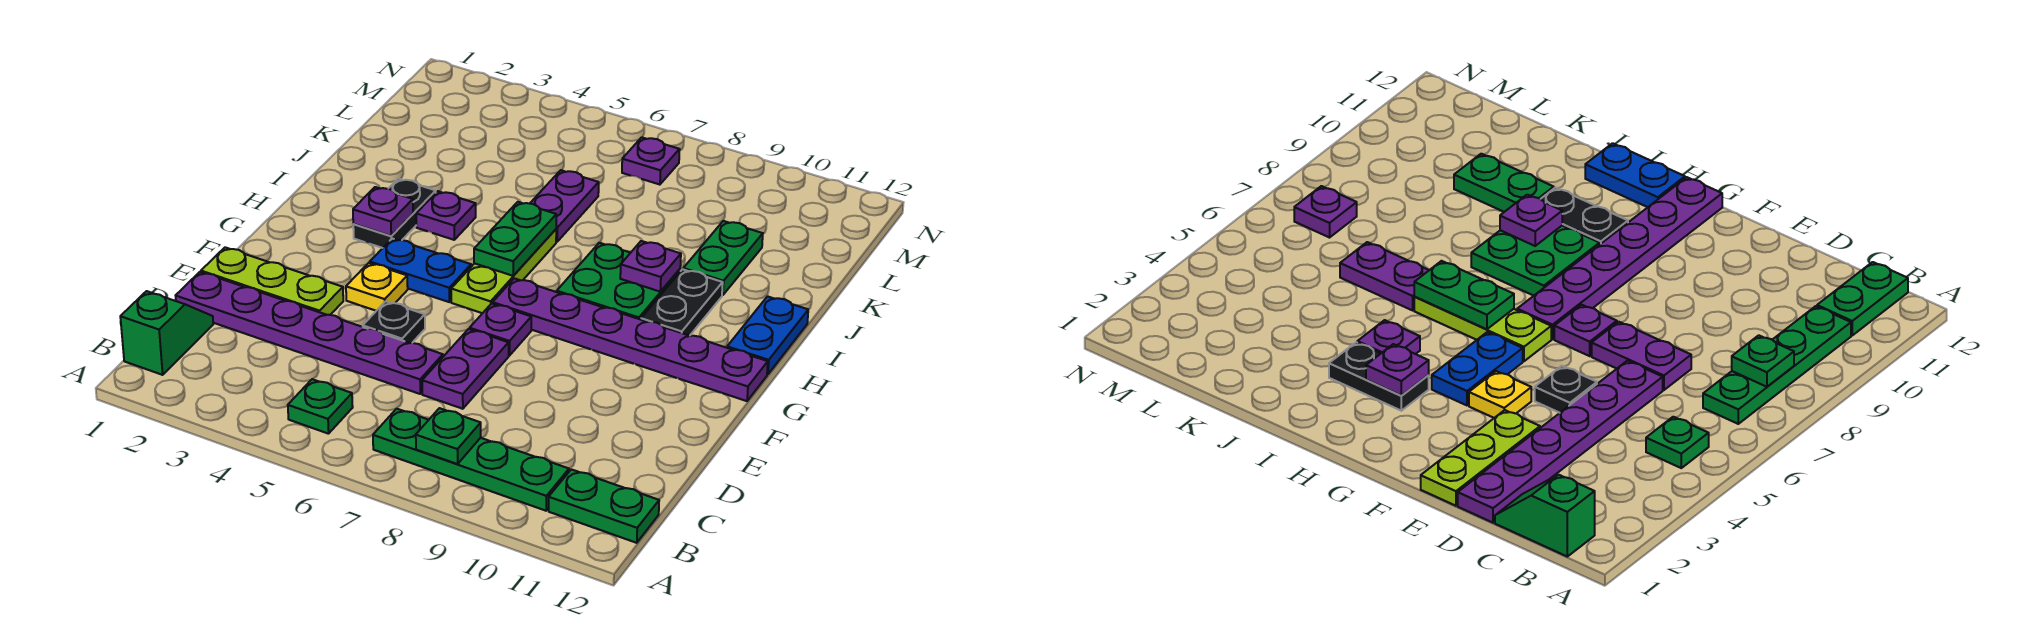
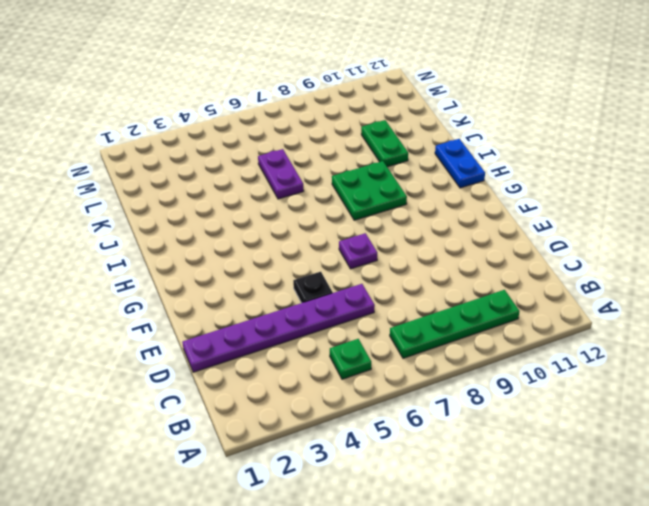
none -> green 1x2 slope [120,291,213,375]
none -> green 1x2 plate [549,469,659,543]
none -> purple 1x2 plate [422,329,509,409]

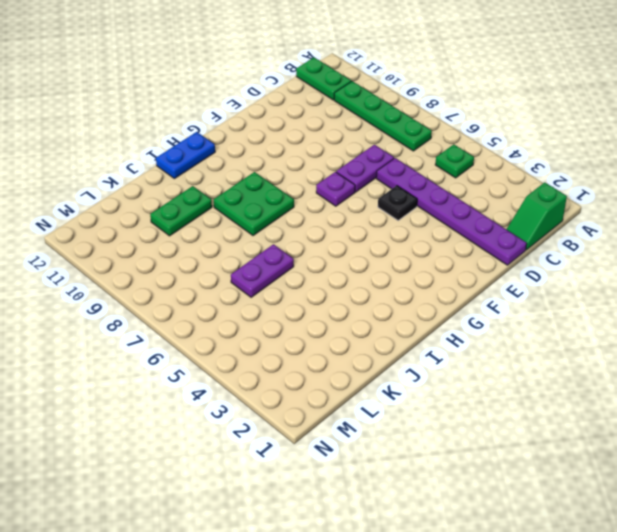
none -> lime 1x3 plate [201,247,343,315]
none -> yellow 1x1 plate [346,263,408,311]
none -> blue 1x2 plate [370,239,471,302]

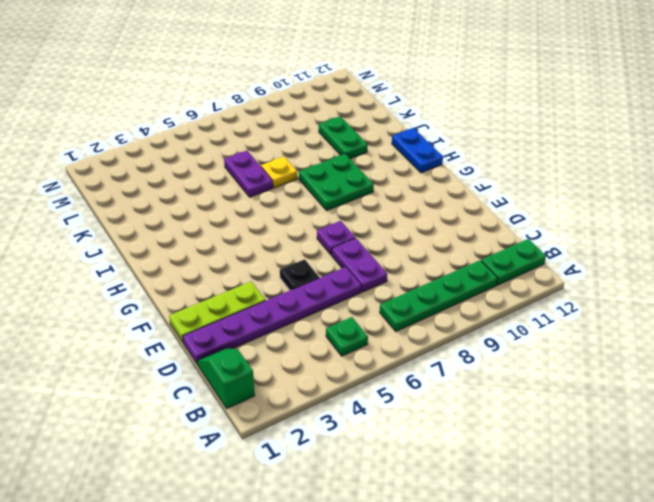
yellow 1x1 plate [261,157,297,188] -> yellow 1x1 plate moved to [346,263,408,311]
none -> blue 1x2 plate [370,239,471,302]
none -> lime 1x3 plate [451,229,556,313]
none -> purple 1x6 plate [493,278,768,401]

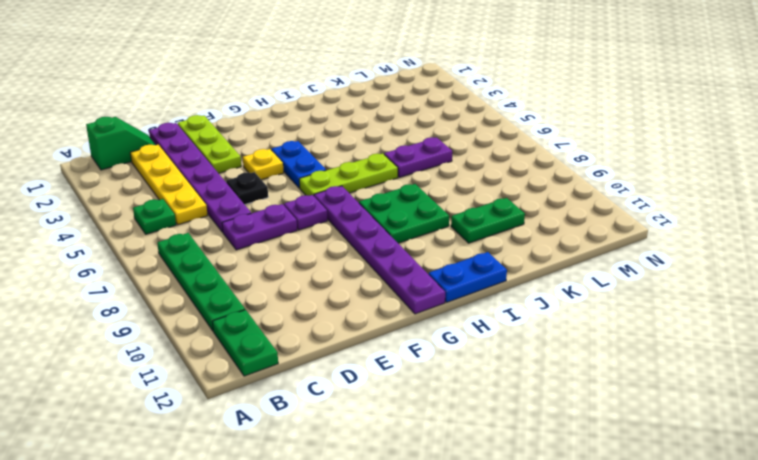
yellow 1x4 plate [130,145,208,225] -> none
none -> black 1x2 plate [353,179,436,248]
none -> black 1x2 plate [641,269,723,336]
none -> purple 1x1 plate [416,191,476,240]

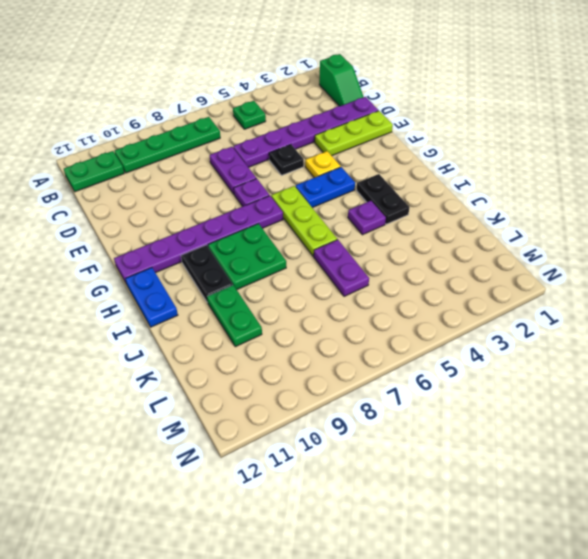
none -> purple 1x1 plate [622,137,680,185]
none -> green 1x1 plate [416,408,481,464]
none -> purple 1x1 plate [353,187,413,236]

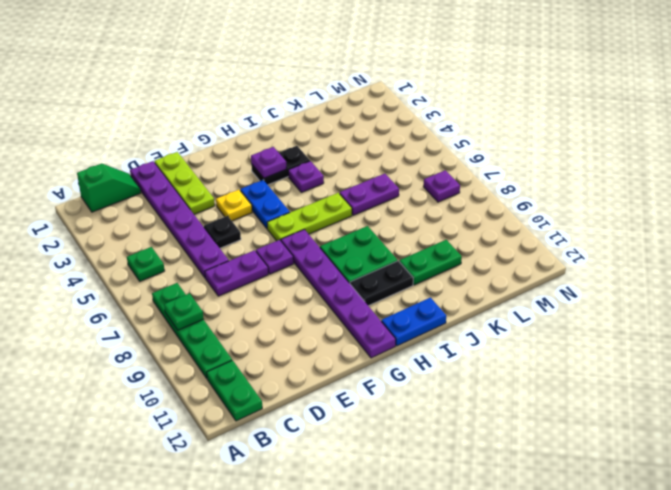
none -> green 1x2 plate [474,202,556,276]
none -> purple 1x1 plate [620,241,681,292]

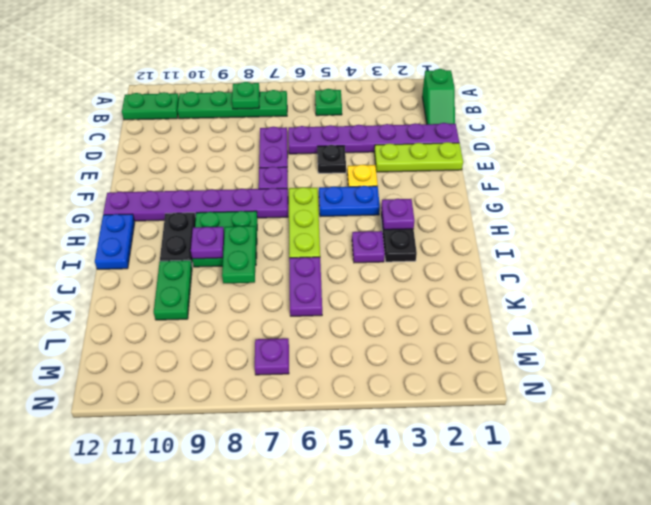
green 1x2 plate [222,226,256,283] -> green 1x2 plate moved to [474,202,556,276]

